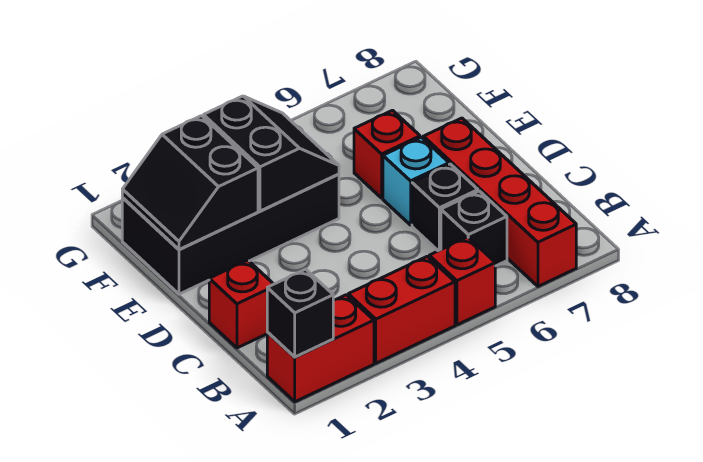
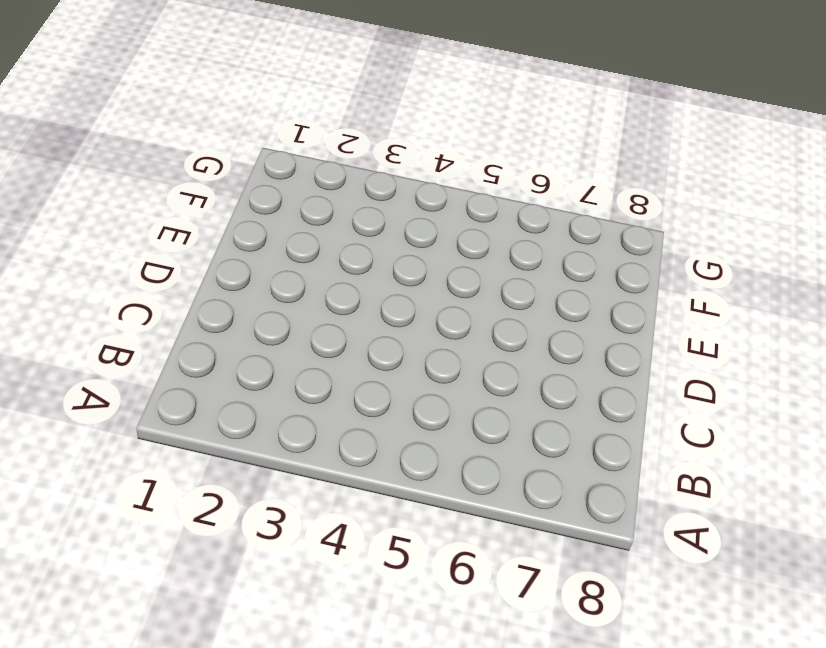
none -> red 1x2 brick [267,295,374,402]
none -> red 1x2 brick [348,256,455,363]
none -> red 1x1 brick [429,237,495,325]

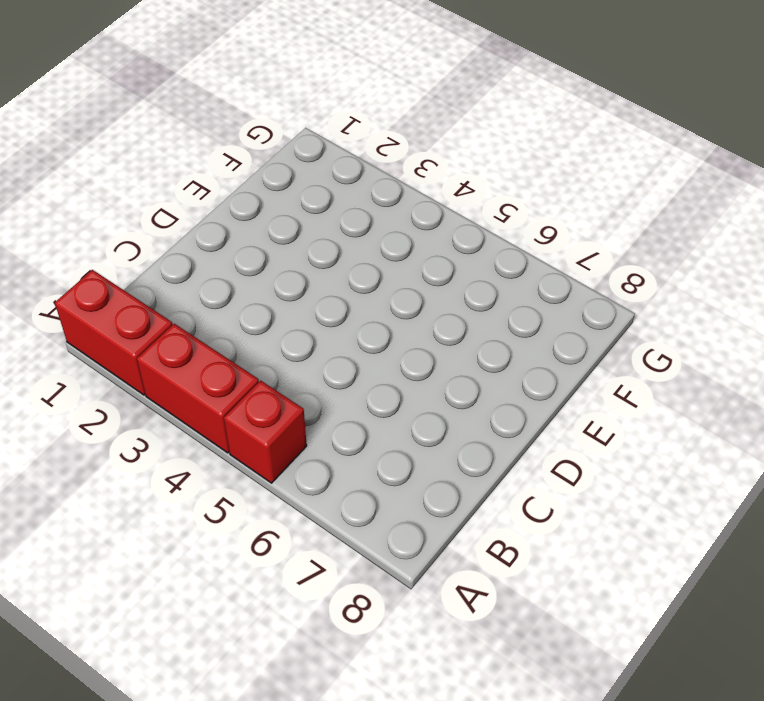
none -> red 1x4 brick [423,118,576,286]
none -> black 1x1 brick [441,191,507,266]
none -> red 1x1 brick [209,260,273,348]

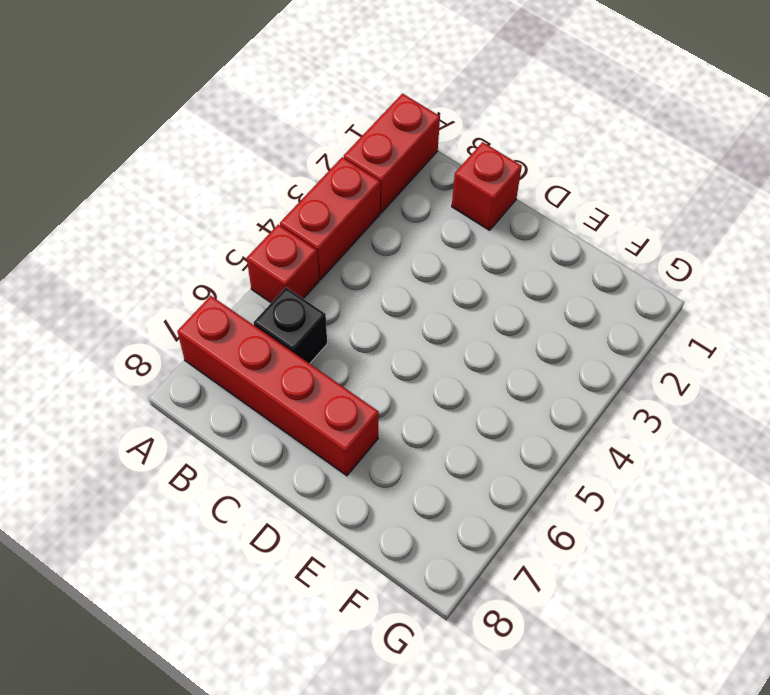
none -> black 1x1 brick [412,164,478,251]
none -> cyan 1x1 brick [383,137,449,225]
none -> black 2x4 brick [122,174,339,294]

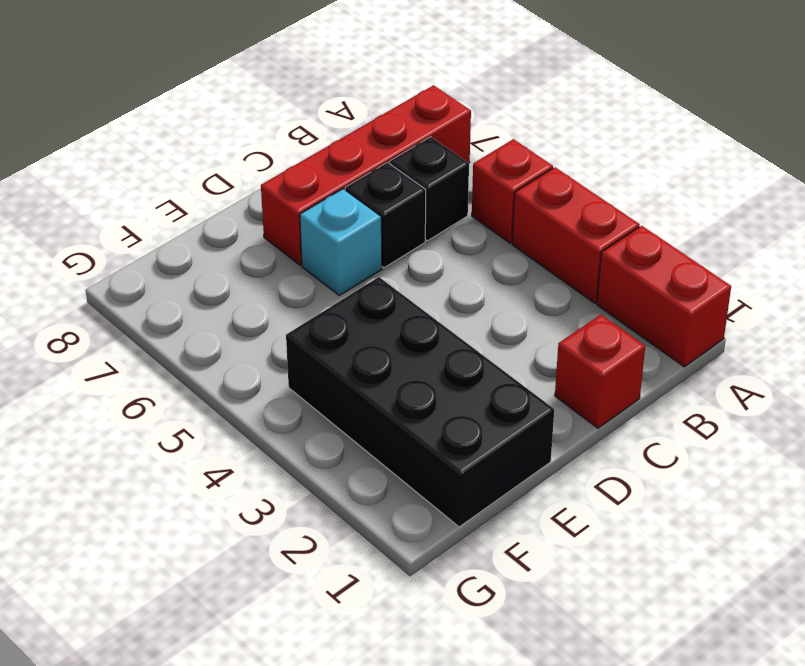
none -> red 1x1 brick [354,110,420,198]
none -> black 1x1 brick [267,269,333,357]
none -> black 2x2 slope [122,116,258,249]

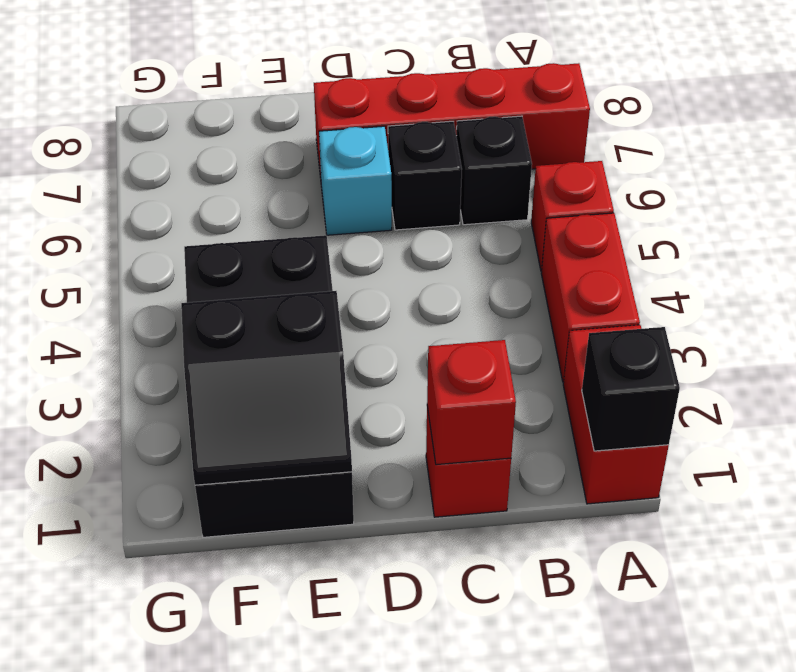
red 1x1 brick [427,340,516,465] -> red 1x1 brick moved to [354,110,420,198]
none -> black 2x2 slope [204,96,339,211]

